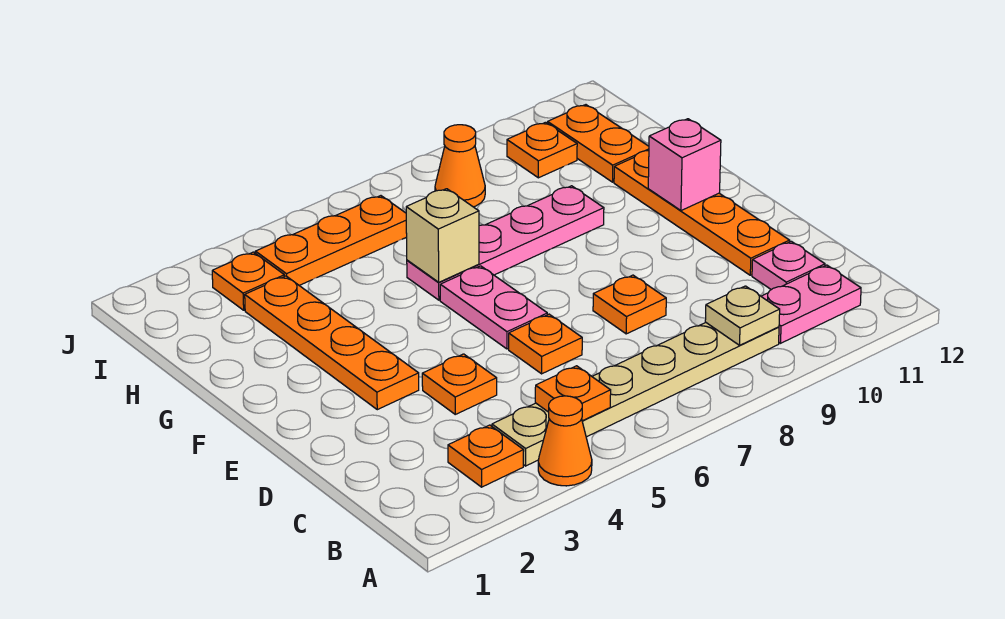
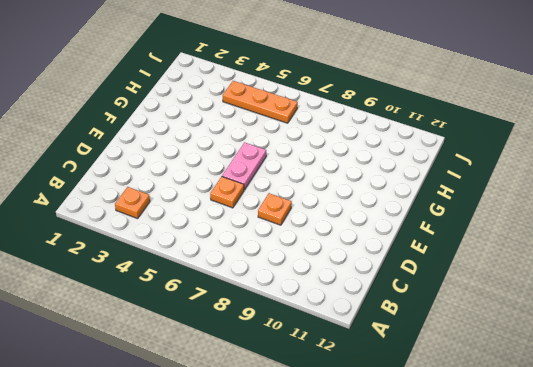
none -> orange 1x1 cone [538,396,592,486]
none -> tan 1x6 plate [492,323,779,466]
none -> pink 1x2 plate [761,265,861,343]

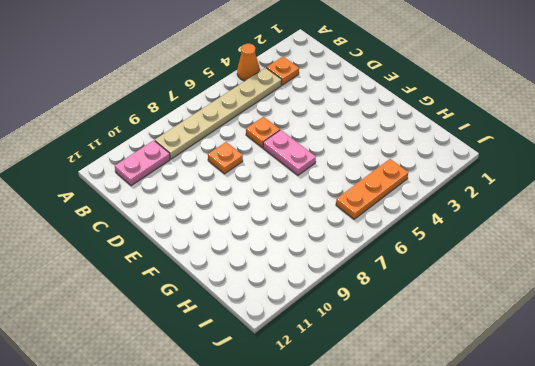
none -> pink 1x1 plate [752,241,825,290]
none -> orange 1x1 plate [422,354,497,414]
none -> orange 1x4 plate [614,151,790,275]

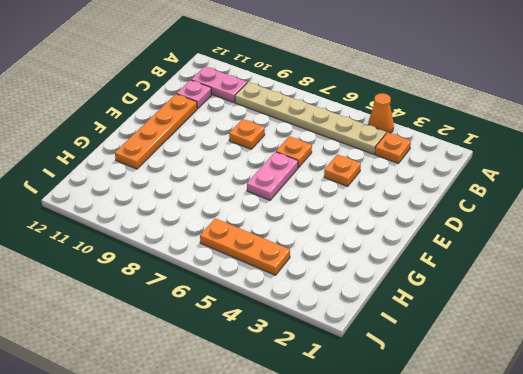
none -> orange 1x4 plate [245,276,419,410]
none -> pink 1x4 plate [407,186,604,300]
none -> orange 1x2 plate [548,105,649,182]

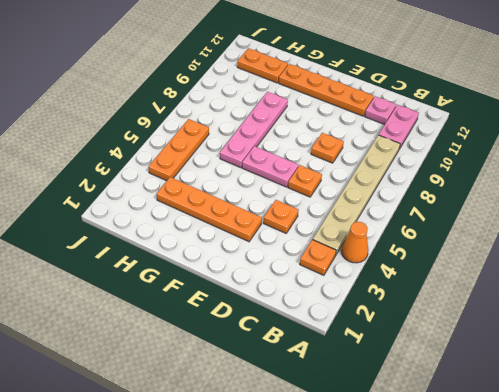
none -> orange 1x1 plate [212,252,284,310]
none -> orange 1x1 cone [435,125,485,207]
none -> orange 1x1 plate [507,122,577,178]

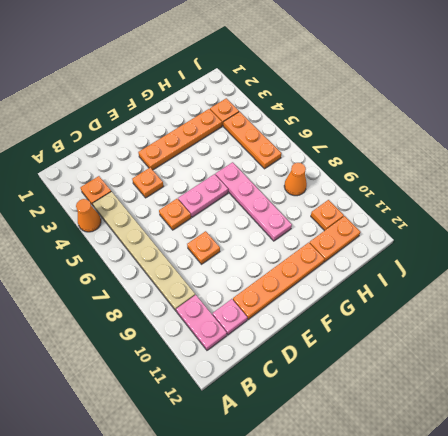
none -> orange 1x1 plate [535,366,611,421]
none -> tan 1x1 plate [705,286,780,345]
none -> pink 1x1 brick [648,119,721,211]

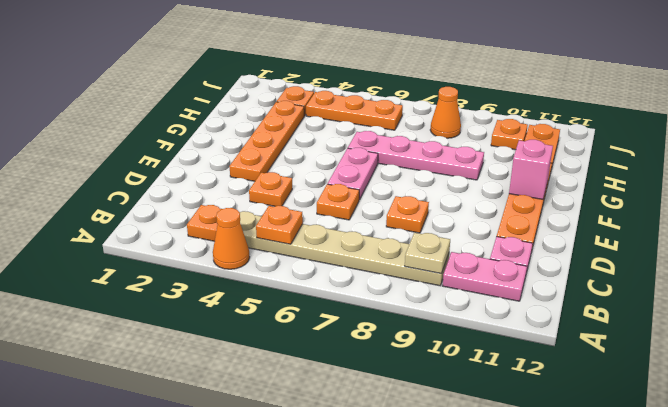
none -> tan 1x1 brick [406,189,479,282]

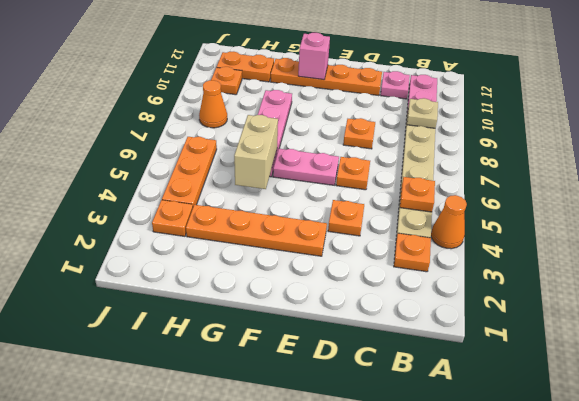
tan 1x2 brick [234,115,278,189] -> tan 1x1 brick [406,189,479,282]

